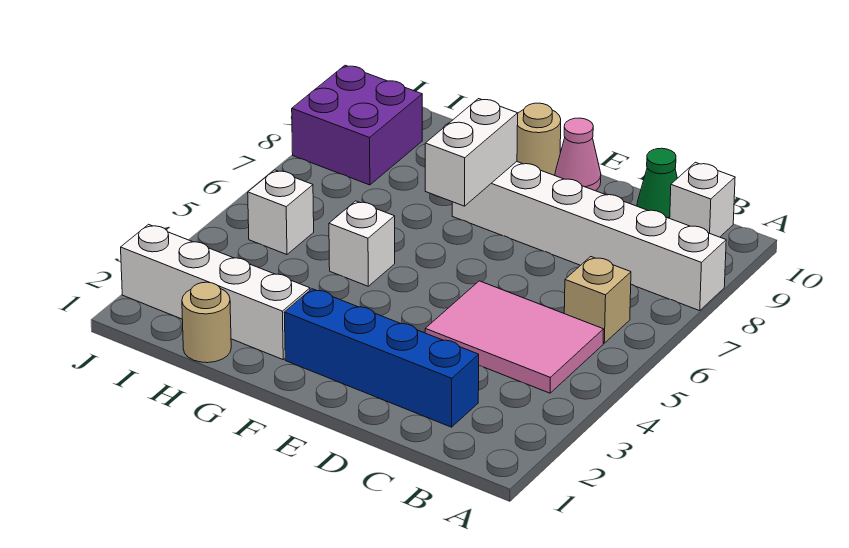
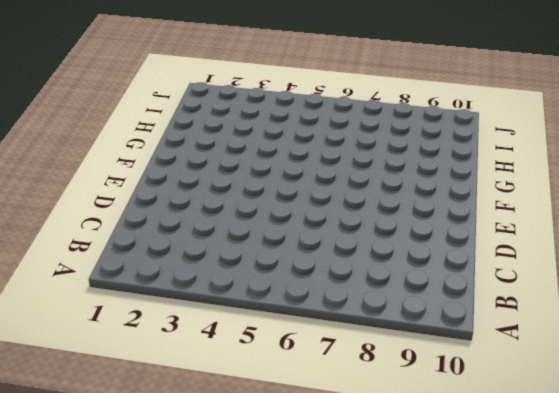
none -> white 1x6 brick [452,162,726,311]
none -> pink 2x3 tile [425,281,604,393]
none -> tan 1x1 brick [564,257,631,343]

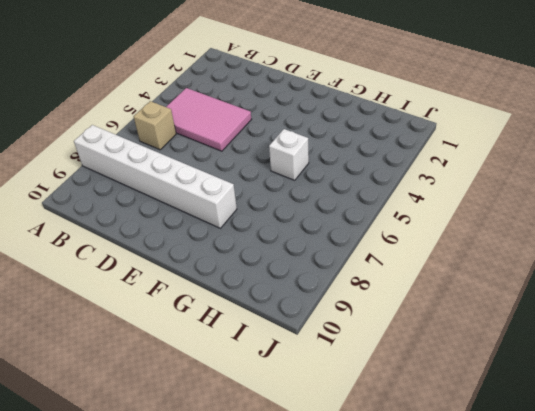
none -> white 1x1 brick [670,162,735,237]
none -> blue 1x4 brick [284,289,479,427]
none -> green 1x1 cone [637,148,677,218]

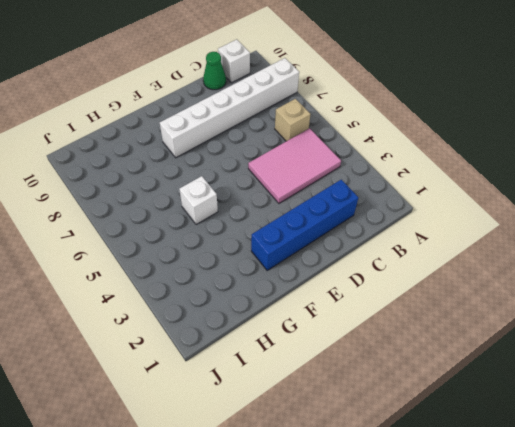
none -> pink 1x1 cone [555,118,601,191]
none -> tan 1x1 round brick [517,103,561,176]
none -> white 1x4 brick [121,224,310,359]

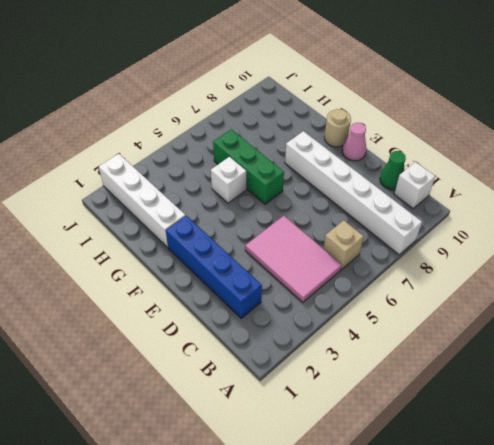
green 1x3 brick [213,129,284,204] -> none
none -> tan 1x1 round brick [182,282,231,363]
none -> white 1x1 brick [248,170,314,255]
none -> purple 2x2 brick [292,65,422,185]

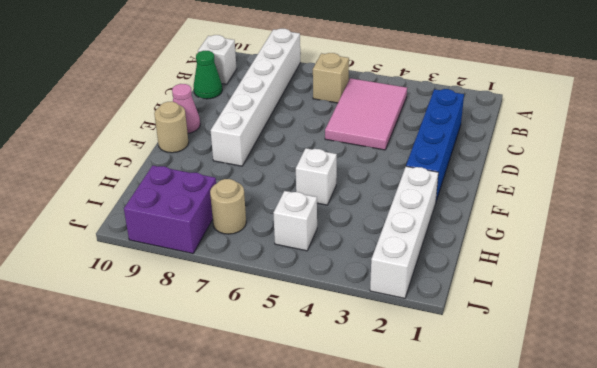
tan 1x1 round brick [210,179,246,234] -> tan 1x1 round brick moved to [182,282,231,363]
none -> white 1x2 brick [425,99,518,206]

